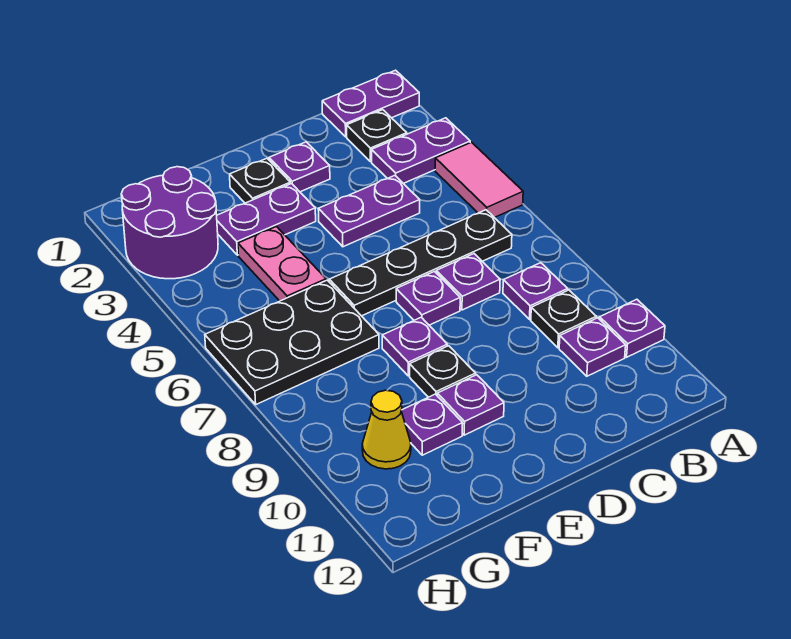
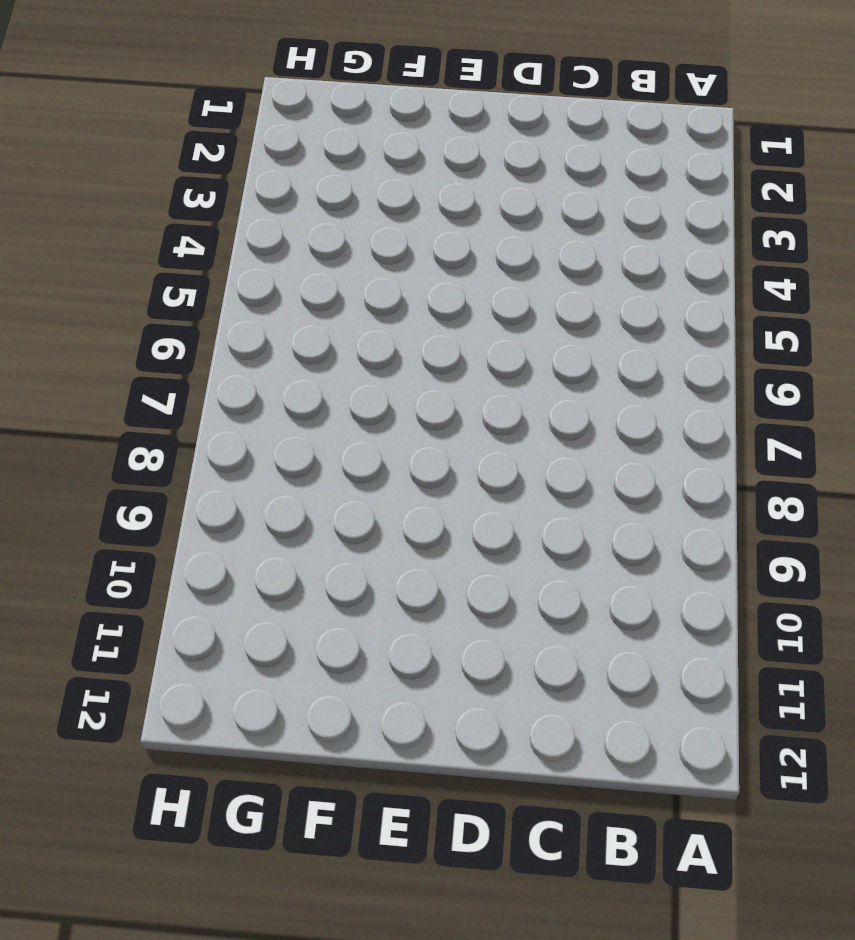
none -> purple 1x2 plate [322,70,419,137]
none -> purple 1x2 plate [372,118,470,183]
none -> pink 1x2 tile [435,142,523,218]

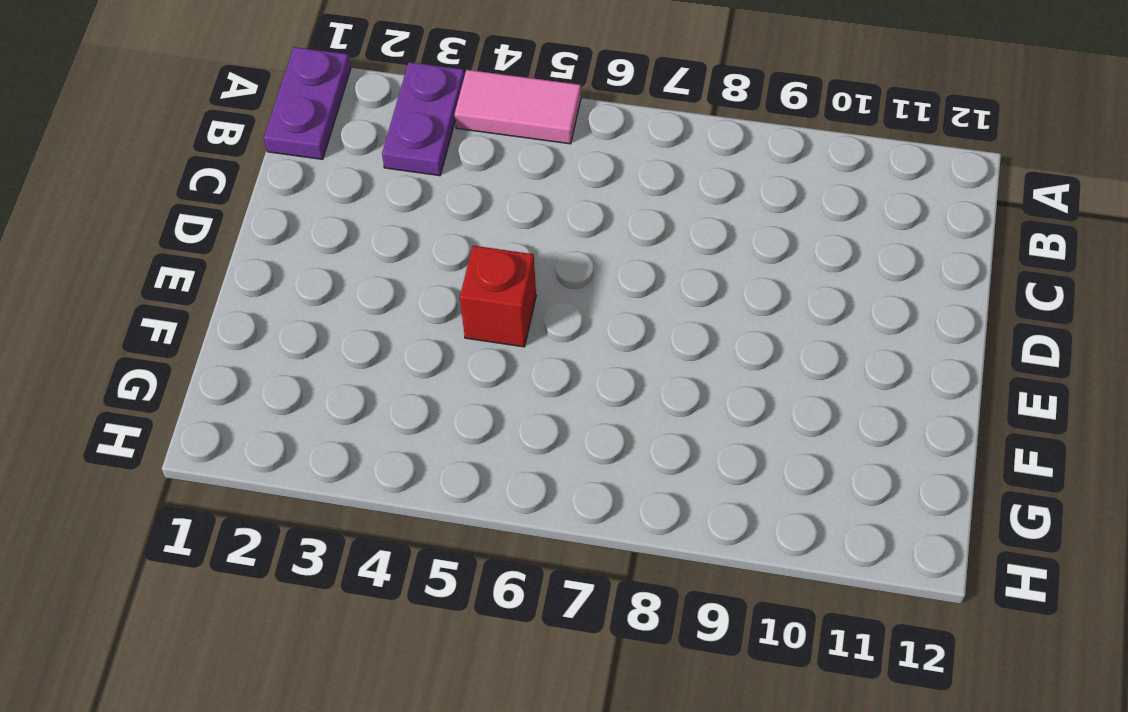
red 1x1 brick [460,246,536,347] -> none
none -> purple 1x1 plate [600,299,665,357]
none -> black 1x1 plate [347,110,407,162]
none -> black 1x4 plate [329,210,512,316]

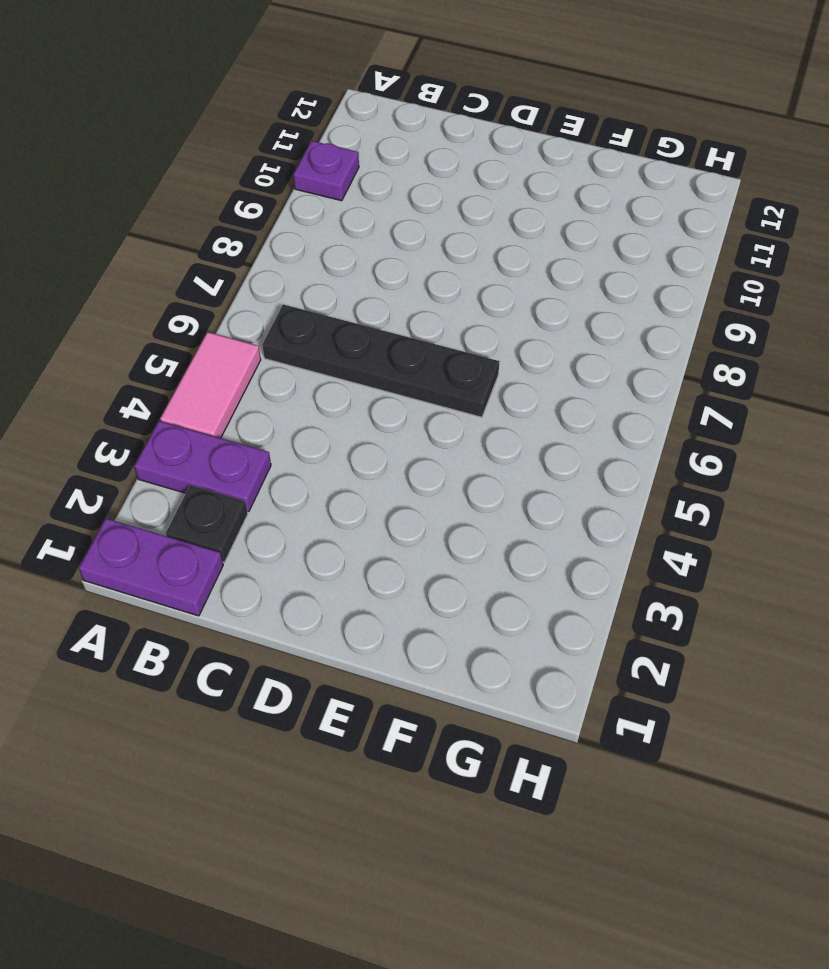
none -> purple 1x1 plate [503,263,568,319]
none -> black 1x1 plate [531,290,596,348]
none -> purple 1x1 plate [559,318,626,376]

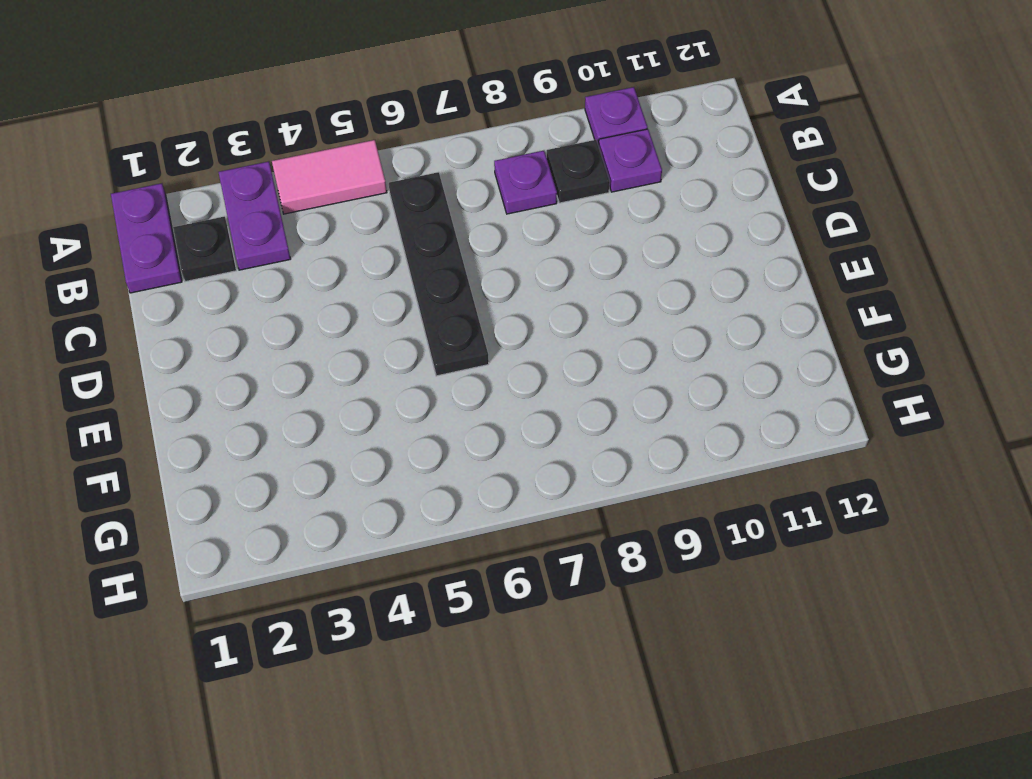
none -> purple 1x2 plate [318,176,420,247]
none -> purple 1x1 plate [436,254,500,310]
none -> purple 1x1 plate [269,142,330,192]

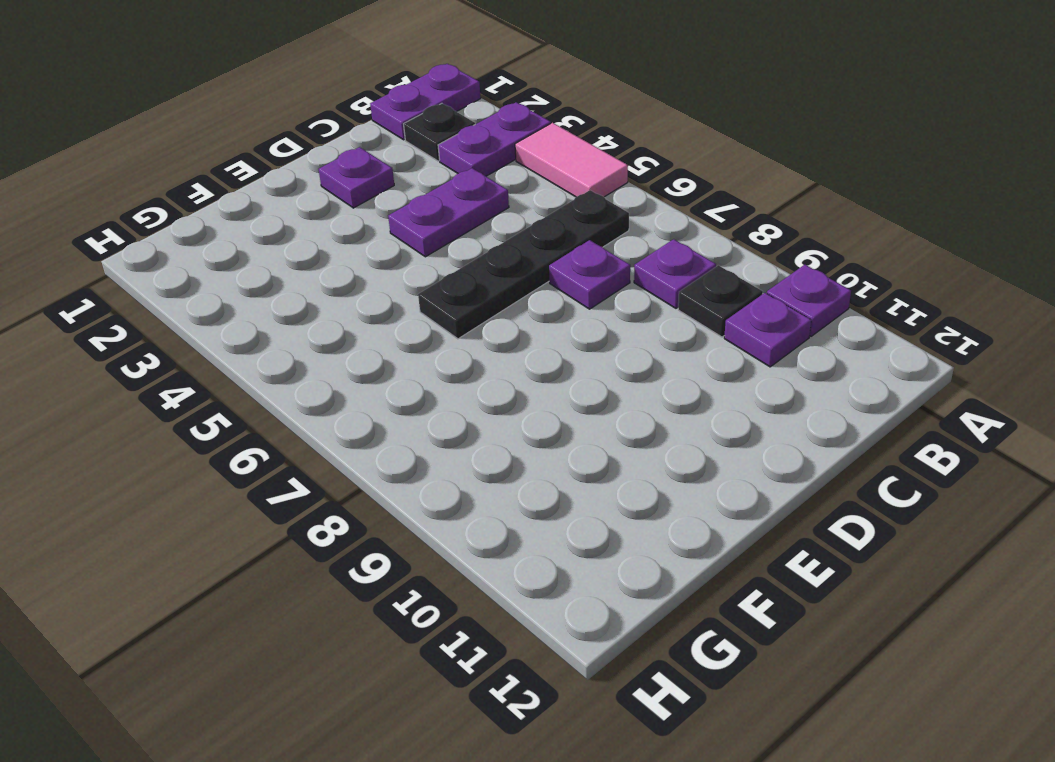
none -> purple 1x1 plate [396,271,460,325]
none -> black 1x1 plate [230,158,290,203]
none -> purple 1x2 plate [217,184,316,255]

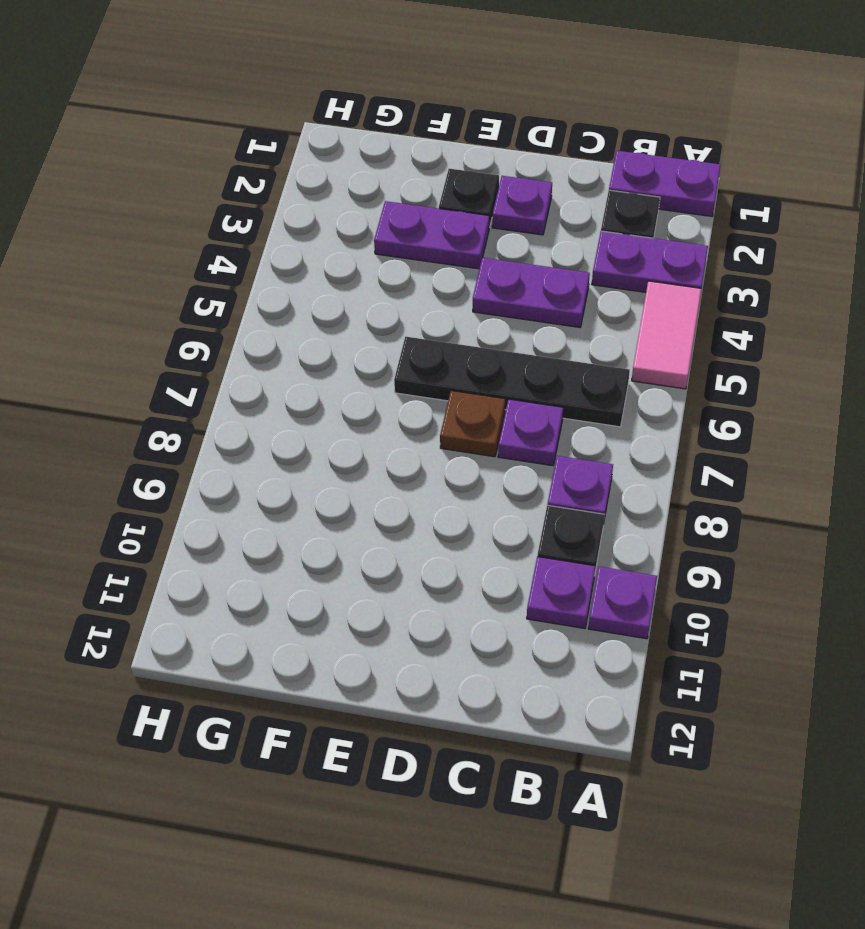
brown 1x1 plate [440,391,505,457] -> purple 1x1 plate [396,271,460,325]
none -> purple 1x1 plate [382,317,447,376]
none -> black 1x1 plate [410,346,476,397]
none -> purple 1x1 plate [437,375,504,435]

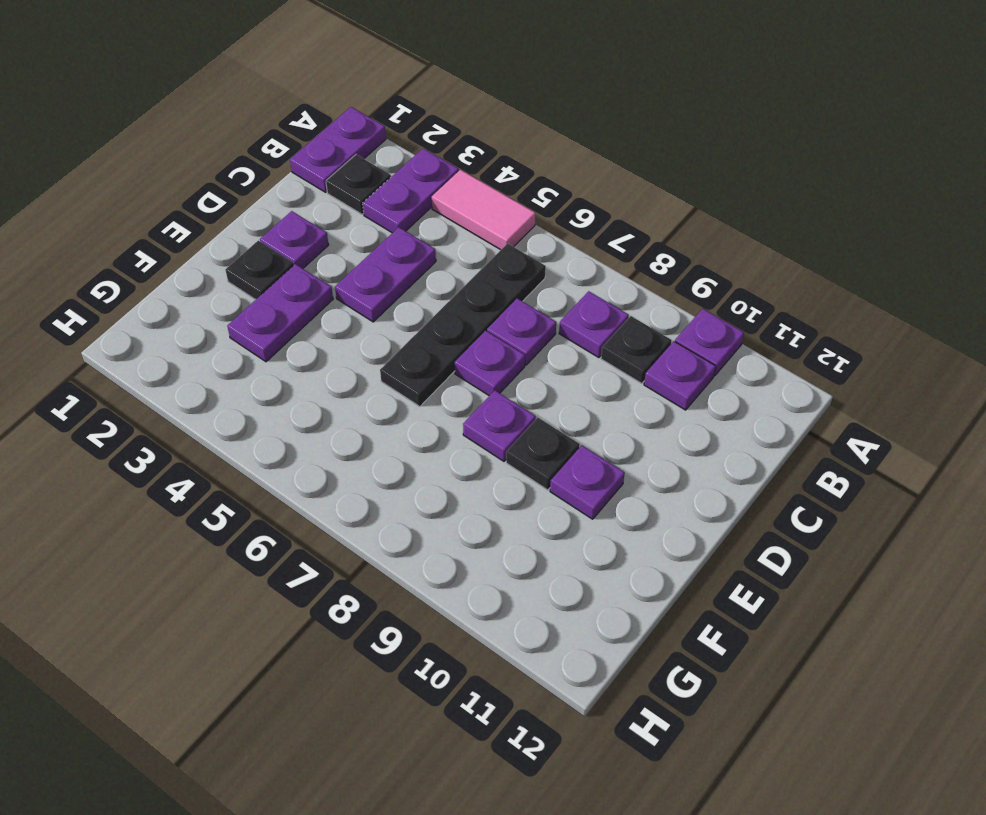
none -> pink 1x2 plate [238,227,326,301]
none -> black 2x3 plate [205,280,379,404]
none -> purple 1x1 plate [401,394,463,455]

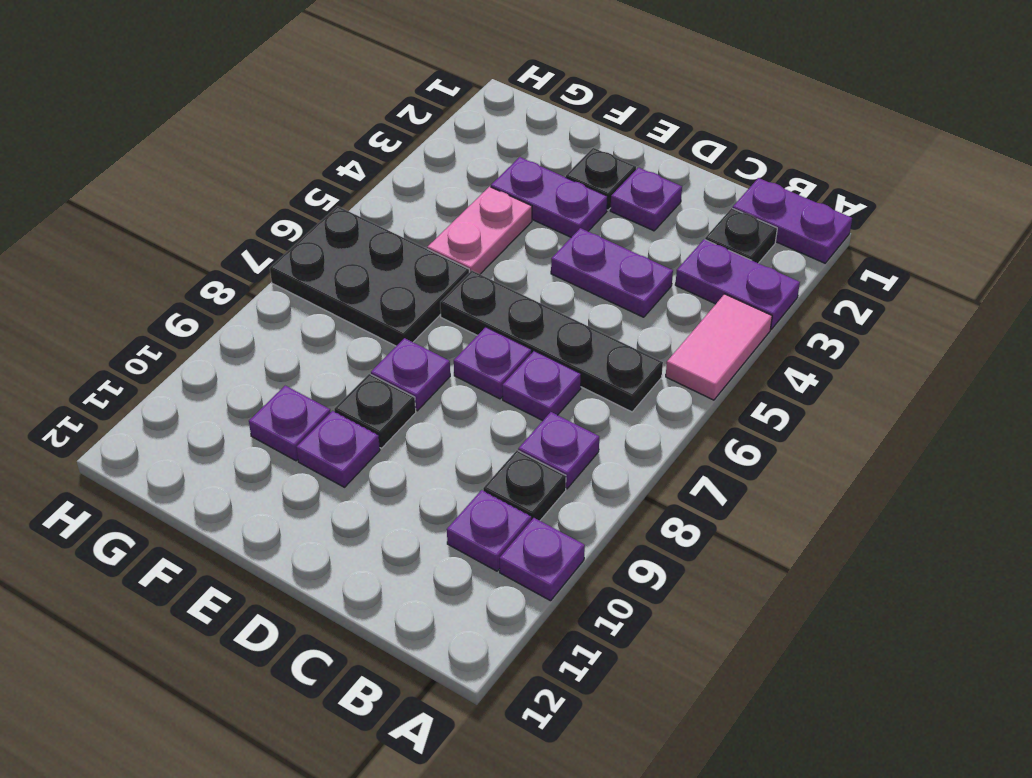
none -> purple 2x2 round brick [121,167,218,279]
none -> yellow 1x1 cone [362,390,411,469]

